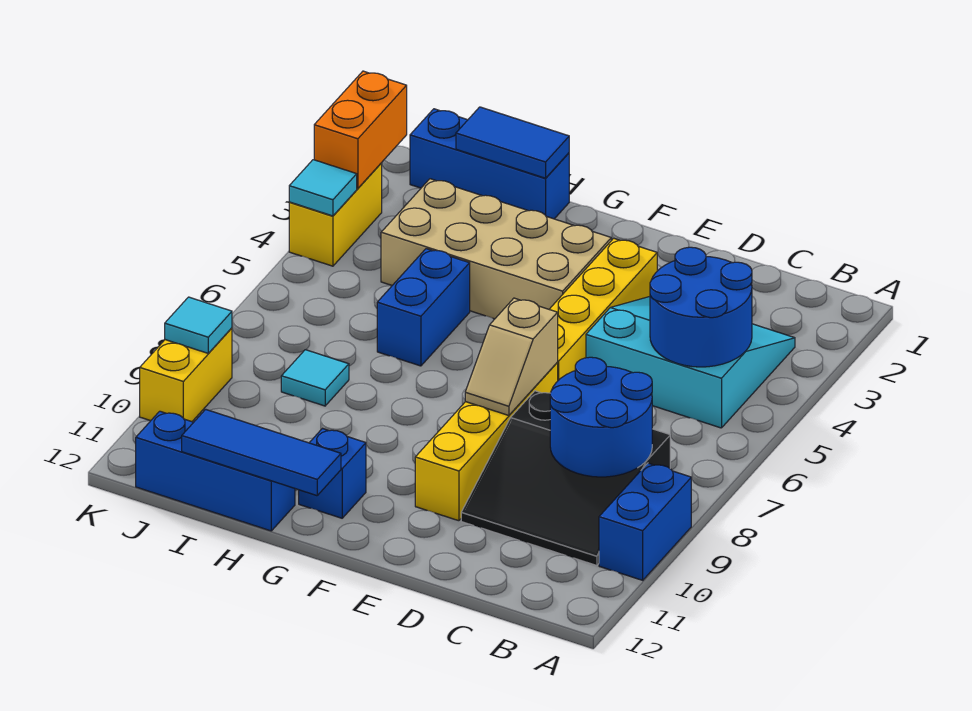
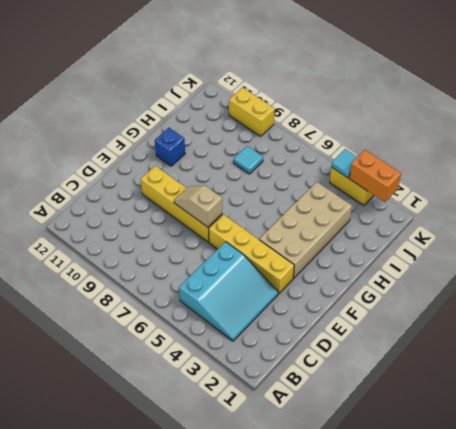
none -> blue 1x2 brick [599,463,691,580]
none -> black 3x3 slope [461,391,670,566]
none -> blue 1x3 brick [410,109,569,219]

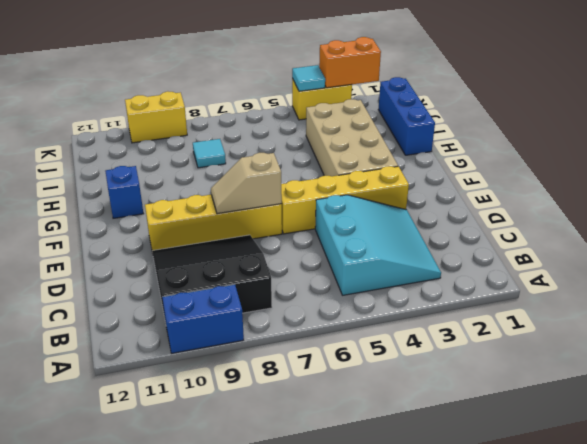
black 3x3 slope [152,235,272,322] -> black 3x3 slope turned to [461,391,670,566]
none -> blue 1x2 brick [377,249,470,366]
none -> blue 1x3 brick [136,411,295,531]
none -> blue 2x2 round brick [650,247,752,367]

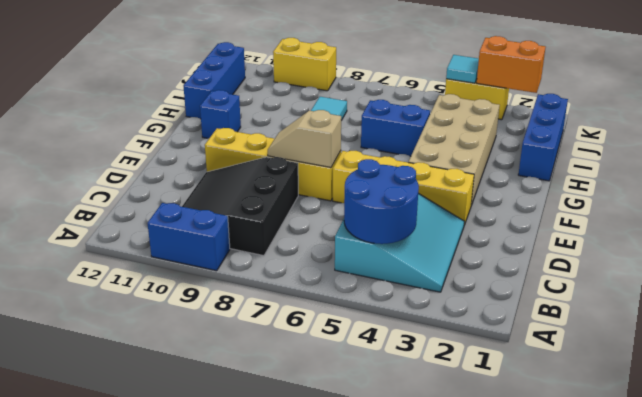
none -> blue 2x2 round brick [550,357,652,477]
none -> blue 1x3 tile [182,409,341,496]
none -> blue 1x2 tile [456,107,569,178]

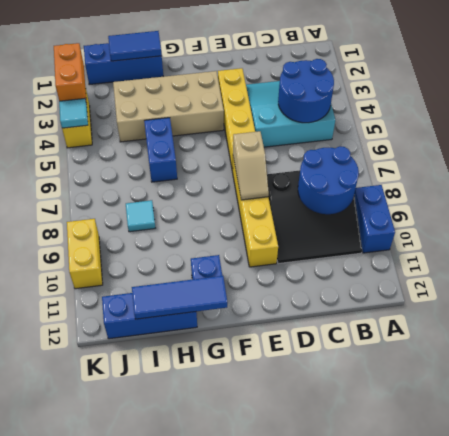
none -> cyan 1x1 tile [165,297,232,353]

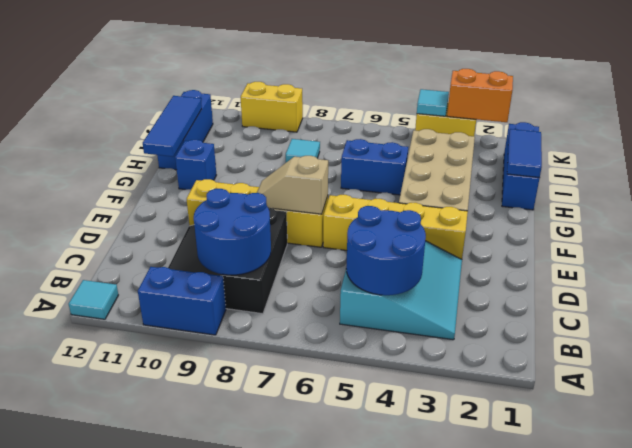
cyan 1x1 tile [69,280,118,319] -> cyan 1x1 tile moved to [165,297,232,353]

